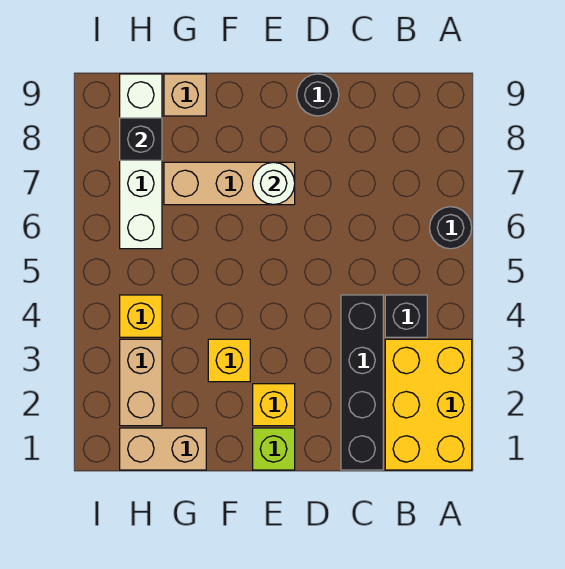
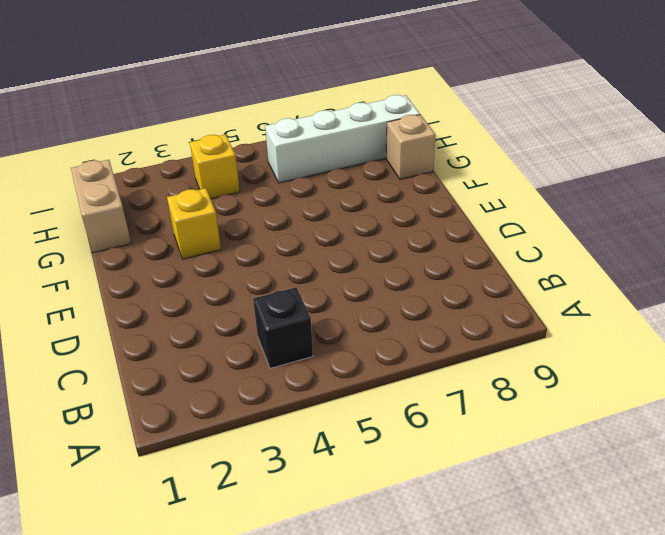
none -> yellow 2x3 brick [385,339,472,470]
none -> black 1x1 round brick [430,207,472,249]
none -> black 1x4 brick [341,295,383,470]

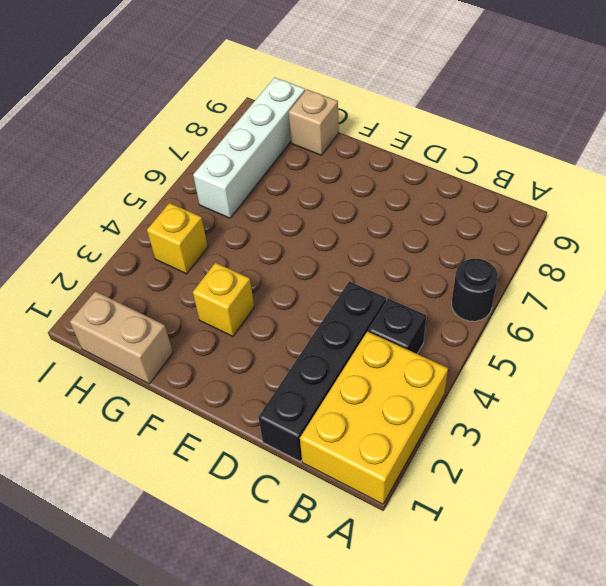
none -> black 1x1 round brick [297,74,339,116]
none -> lime 1x1 brick [253,428,295,470]
none -> yellow 1x1 brick [253,384,295,426]

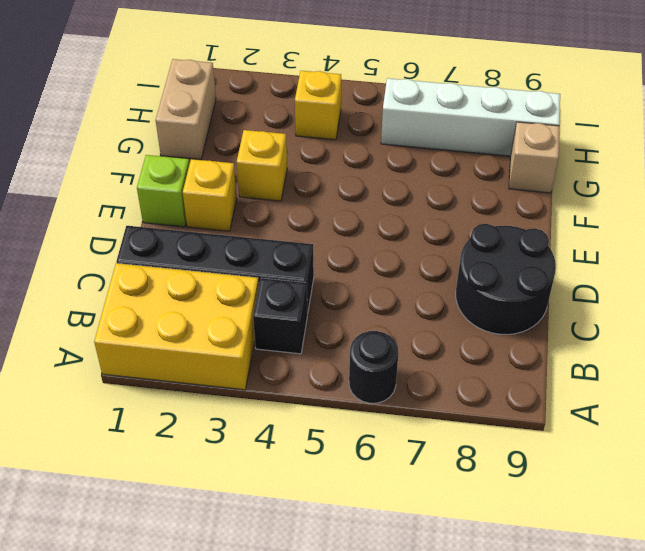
black 2x2 round brick [456,224,556,335] -> black 1x1 round brick [297,74,339,116]
none -> tan 1x3 brick [164,162,295,205]
none -> tan 1x2 brick [120,339,162,426]
none -> white 1x1 round brick [253,162,295,205]

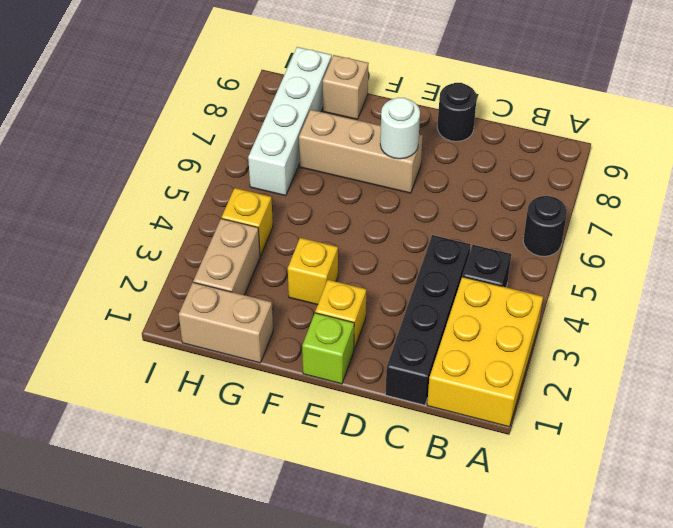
none -> black 1x1 brick [120,118,162,160]

